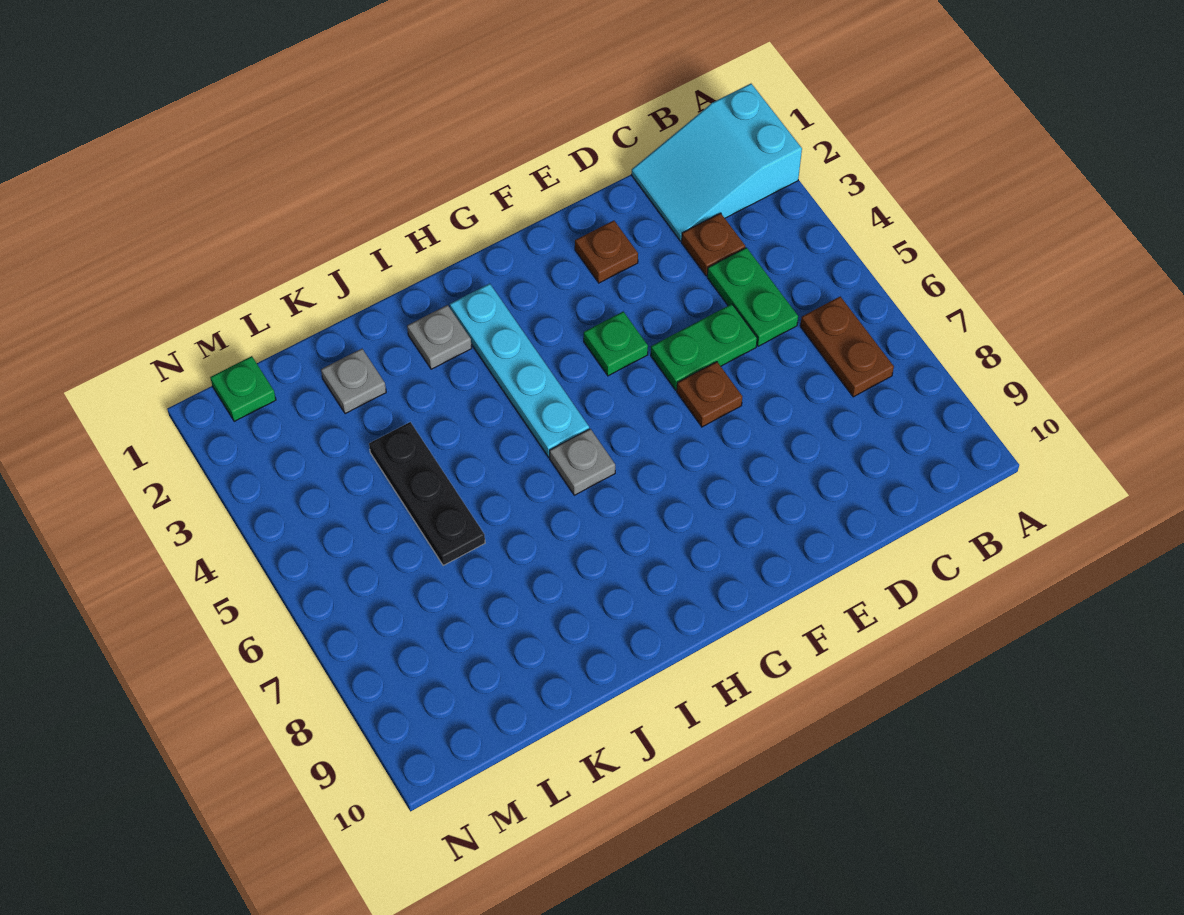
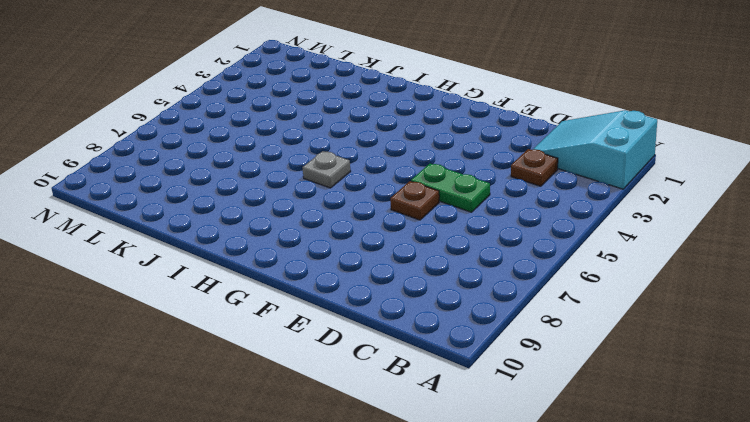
none -> brown 1x2 plate [800,297,894,397]
none -> green 1x2 plate [707,248,798,346]
none -> brown 1x1 plate [575,221,638,283]

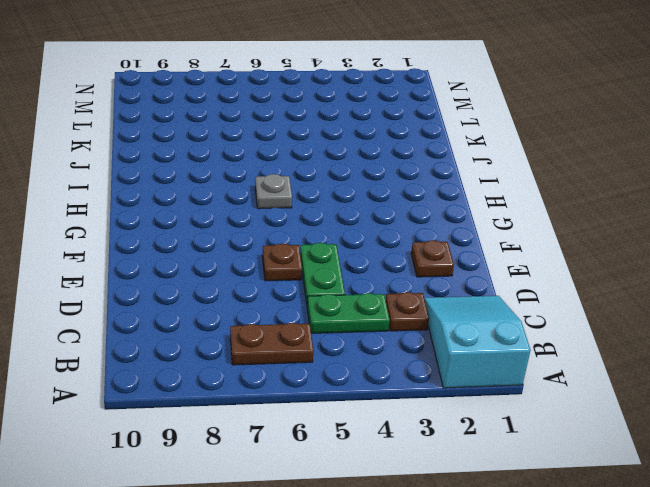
none -> green 1x1 plate [584,312,648,376]
none -> cyan 1x4 plate [450,284,589,457]
none -> grey 1x1 plate [407,305,472,369]

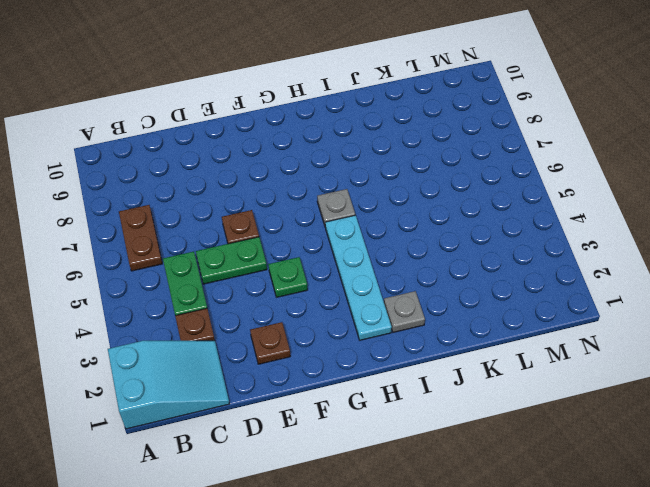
none -> grey 1x1 plate [321,349,386,414]
none -> black 1x3 plate [369,422,485,565]
none -> green 1x1 plate [210,356,276,421]

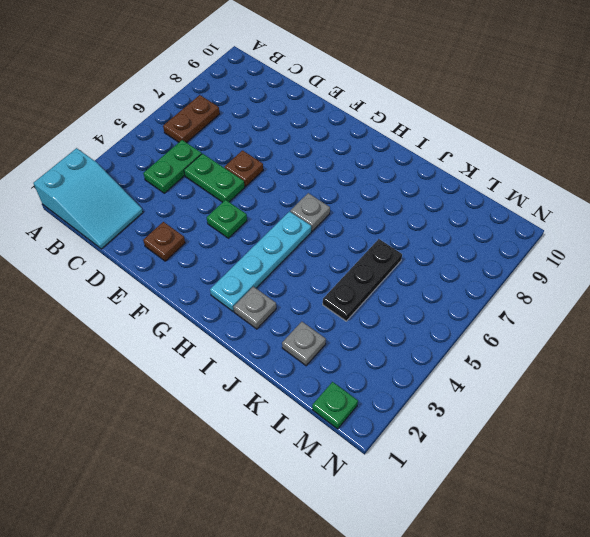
none -> brown 1x1 plate [682,213,745,276]

